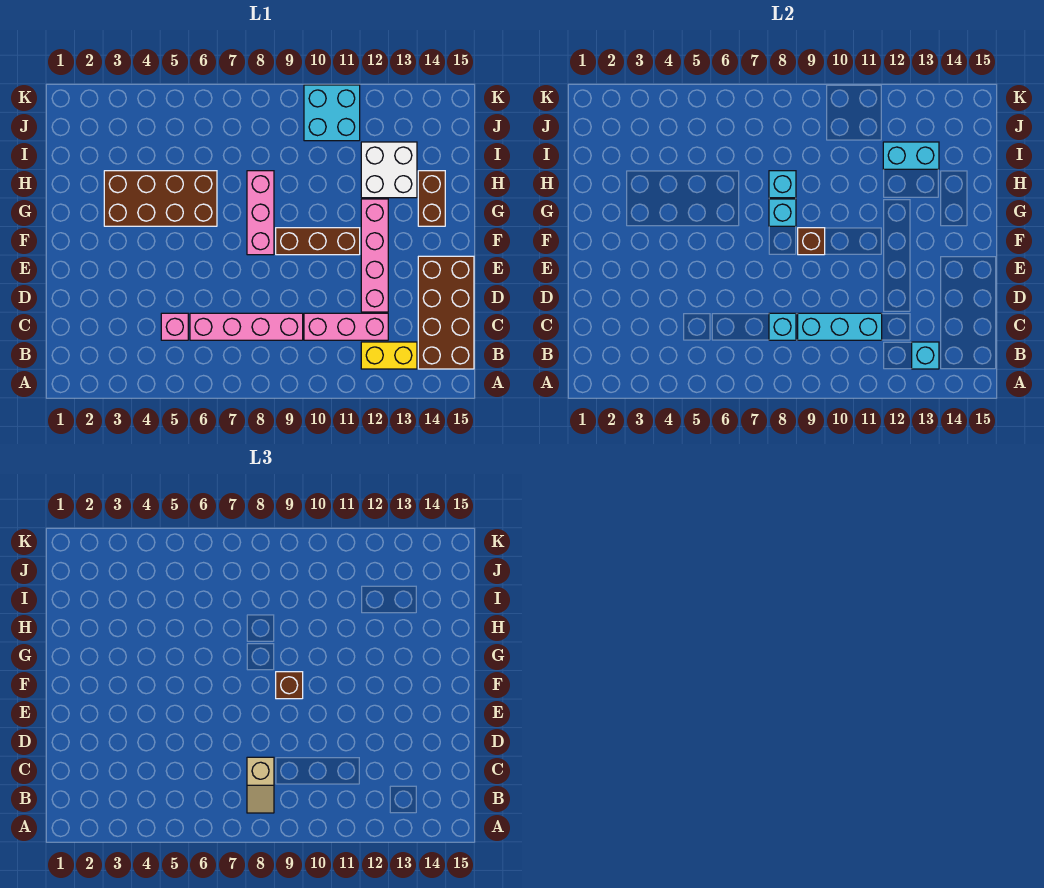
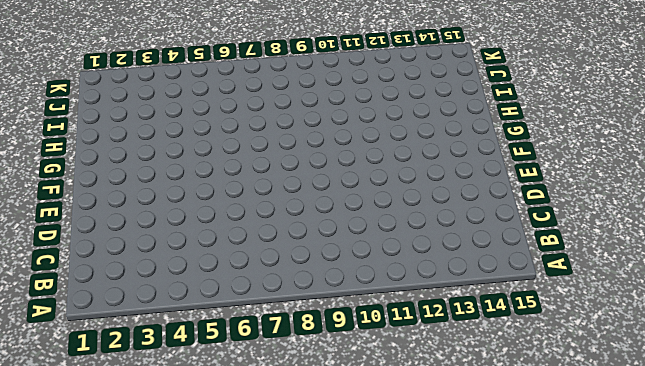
none -> yellow 1x2 brick [361,342,417,369]
none -> brown 2x4 brick [418,256,474,369]
none -> pink 1x1 brick [161,313,188,340]

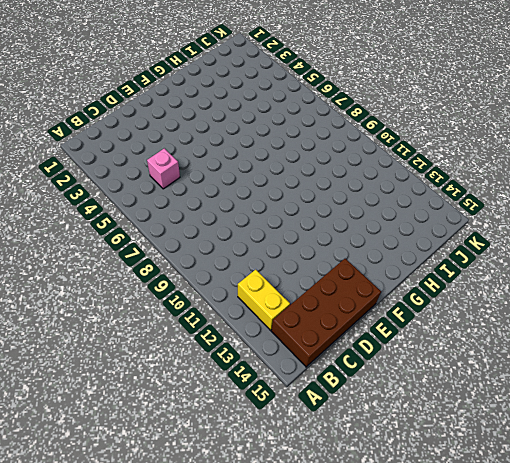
none -> pink 1x4 brick [190,313,303,340]
none -> pink 1x3 brick [304,313,388,340]
none -> pink 1x4 brick [361,199,388,312]

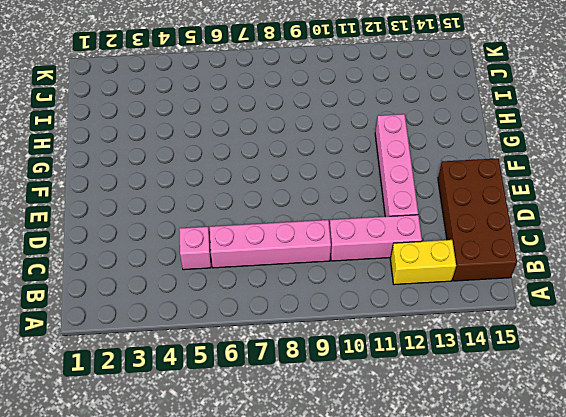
none -> pink 1x3 brick [247,171,274,255]
none -> brown 1x3 brick [276,228,360,255]
none -> brown 2x4 brick [104,171,217,226]

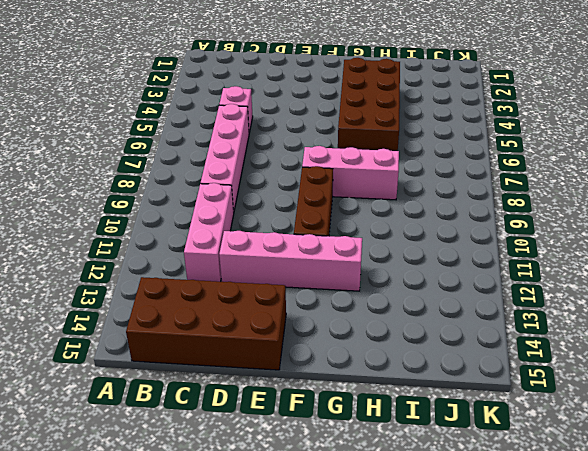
none -> yellow 1x2 brick [361,342,417,369]
none -> brown 1x2 brick [418,171,445,226]
none -> white 2x2 brick [361,142,417,198]

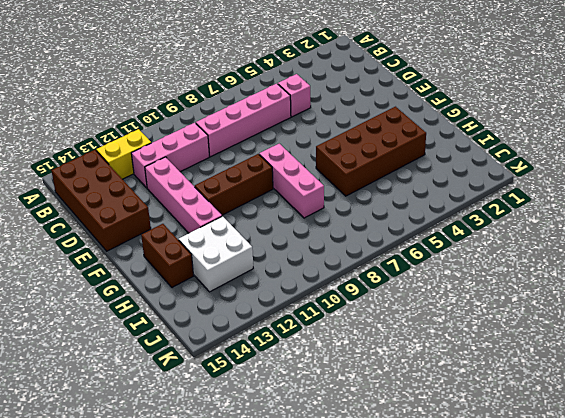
none -> cyan 2x2 brick [304,85,360,141]
none -> cyan 1x1 brick [912,342,939,369]
none -> cyan 1x1 brick [769,313,796,340]

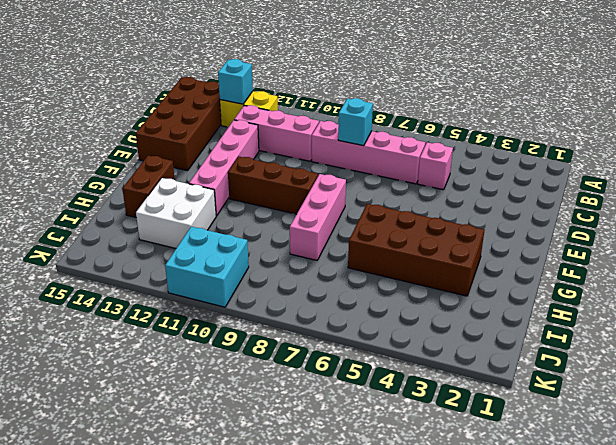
none -> cyan 1x3 brick [798,313,882,340]
none -> brown 1x1 brick [798,228,825,255]
none -> cyan 1x1 brick [769,199,796,226]

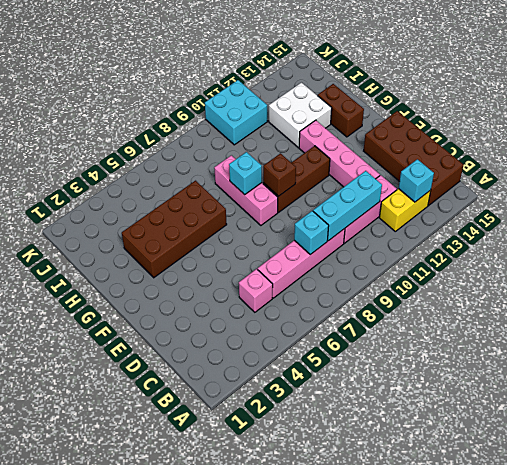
none -> cyan 1x1 brick [769,171,796,198]
none -> cyan 1x2 brick [883,142,939,169]
none -> tan 1x2 slope [247,757,274,813]

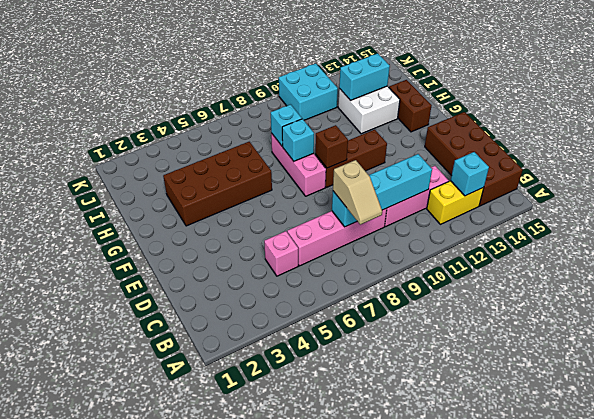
none -> pink 1x4 brick [361,199,388,312]
none -> brown 1x1 brick [276,672,303,699]

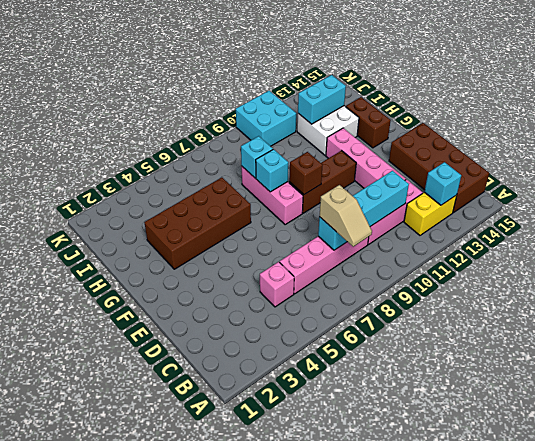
none -> brown 1x1 brick [276,672,303,699]

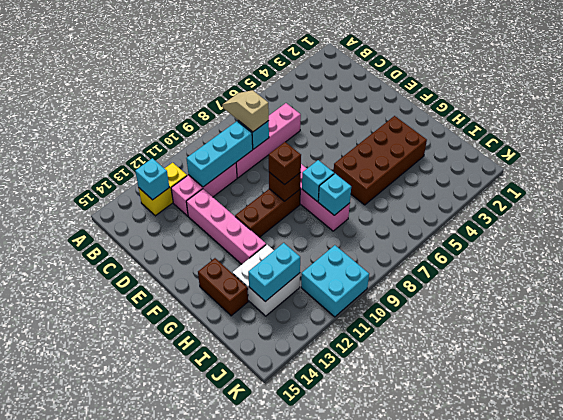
none -> brown 2x4 brick [418,256,474,369]
none -> pink 1x1 brick [161,313,188,340]

